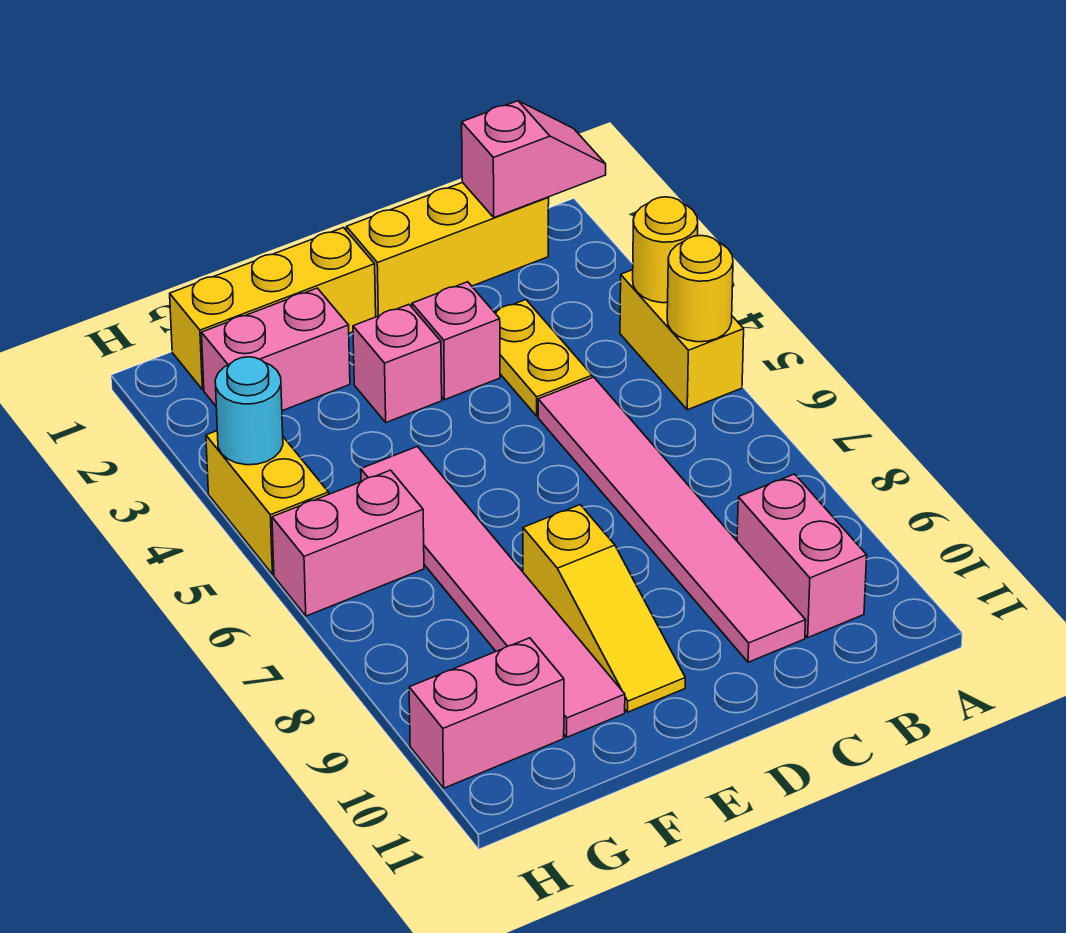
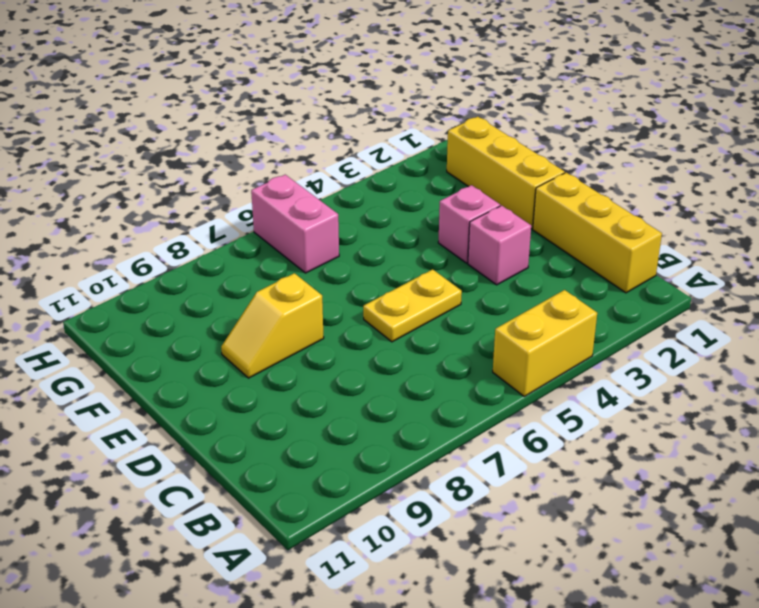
yellow 1x2 plate [363,269,462,342] -> yellow 1x2 plate moved to [494,300,592,416]
yellow 1x2 slope [221,273,324,378] -> yellow 1x3 slope [523,505,685,712]
none -> pink 1x2 brick [737,474,867,638]
none -> pink 1x6 tile [538,377,806,662]
none -> pink 1x2 brick [202,288,350,411]

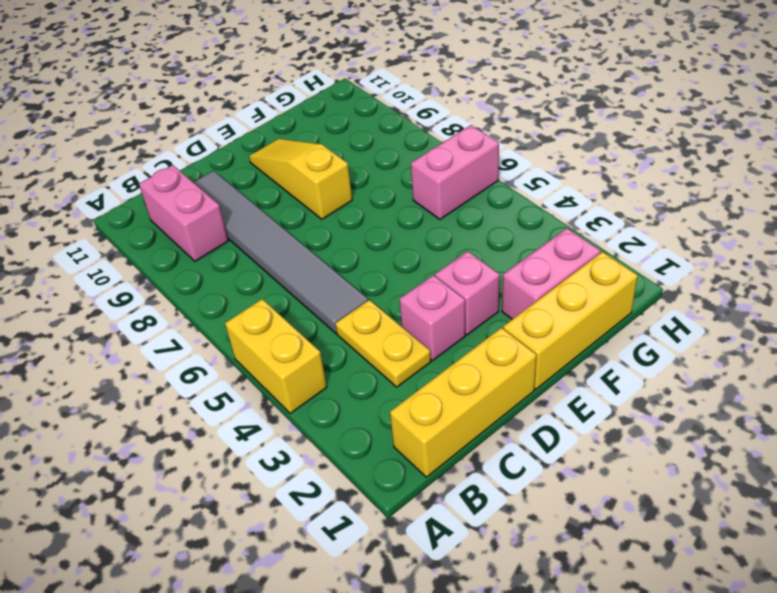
grey 1x6 tile [193,171,368,333] -> pink 1x6 tile [538,377,806,662]
none -> pink 1x6 tile [361,446,625,737]
none -> pink 1x2 brick [409,638,564,788]
none -> yellow 1x2 brick [206,431,329,574]

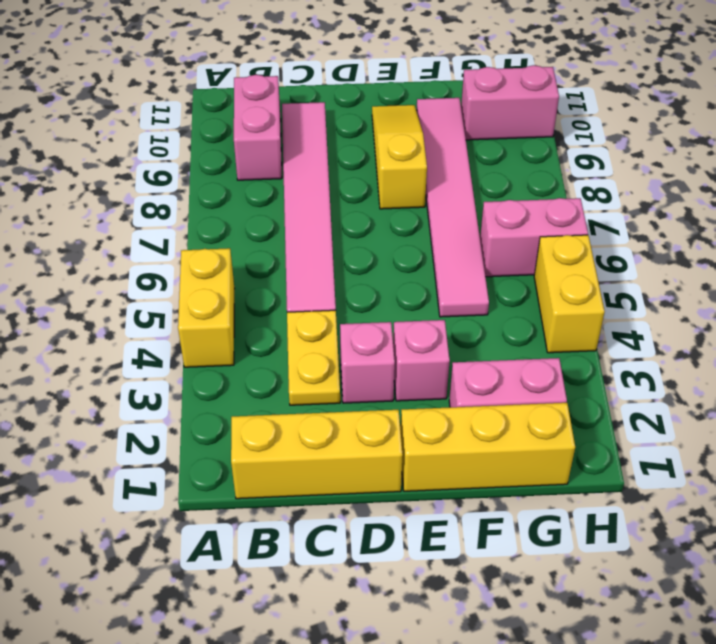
none -> pink 1x2 slope [462,101,606,217]
none -> yellow 1x1 round brick [633,197,698,303]
none -> yellow 1x1 round brick [667,236,733,342]

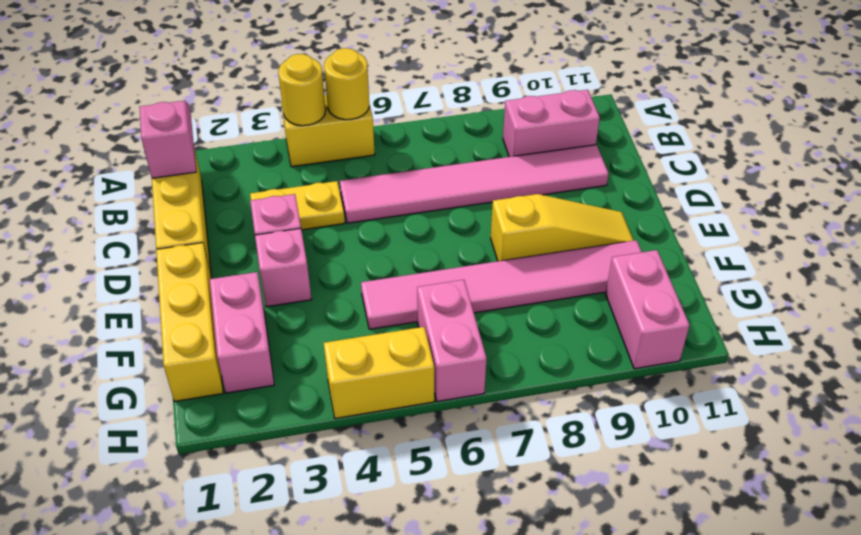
none -> cyan 1x1 round brick [215,357,283,465]

